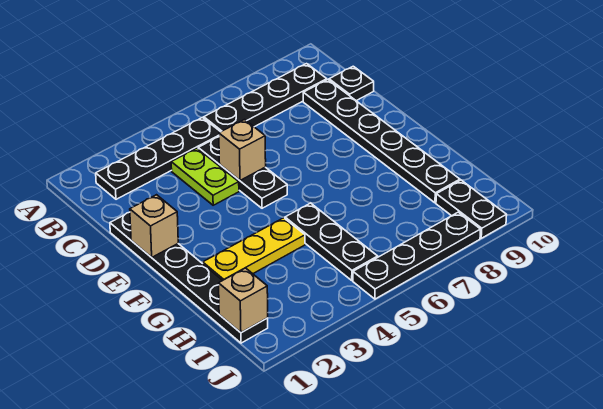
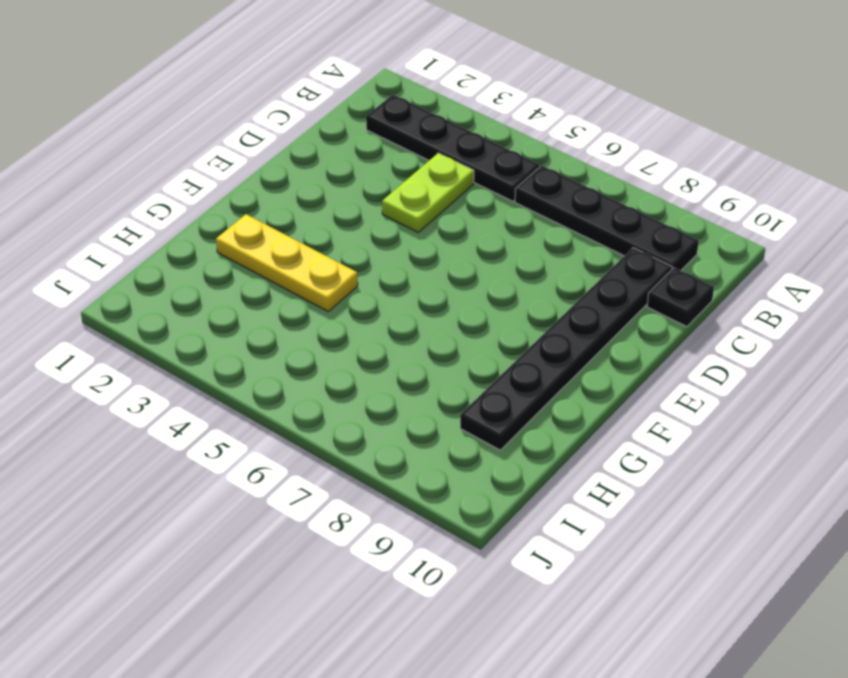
none -> black 1x3 plate [198,137,287,208]
none -> black 1x6 plate [110,212,268,343]
none -> black 1x3 plate [285,203,378,280]

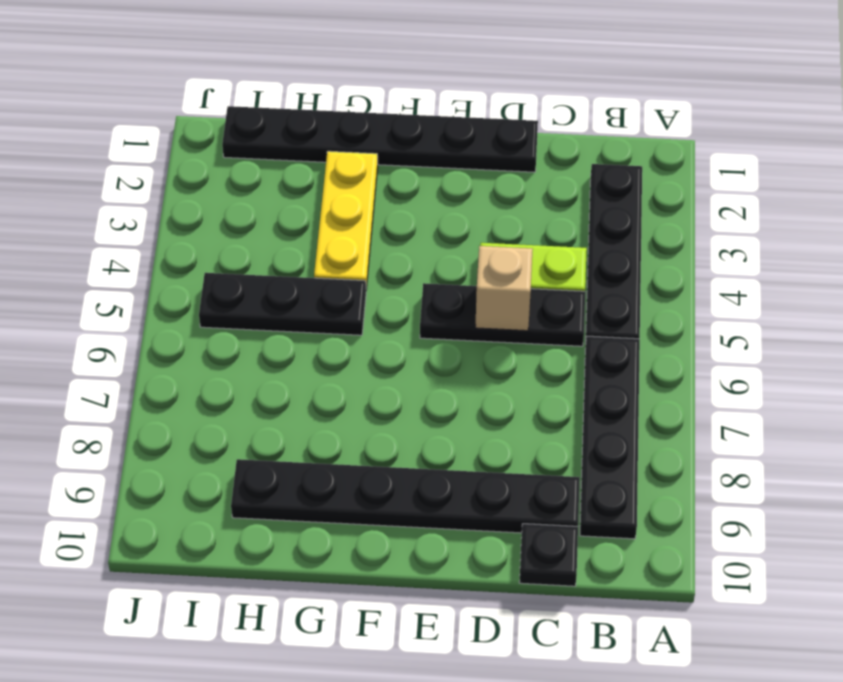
none -> black 1x2 plate [436,180,507,238]
none -> black 1x4 plate [353,212,481,299]
none -> tan 1x1 brick [130,195,178,257]

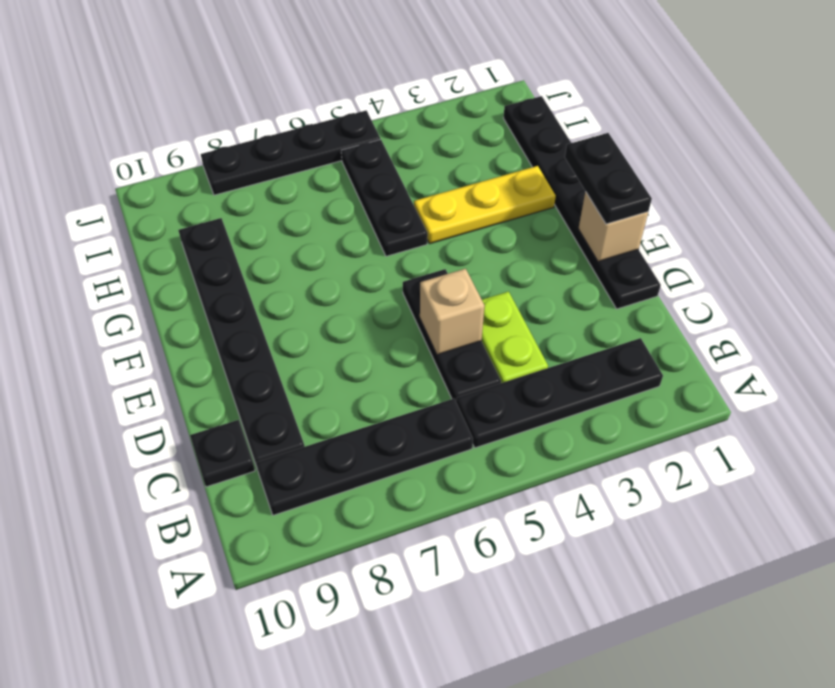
black 1x2 plate [565,133,652,224] -> black 1x2 plate moved to [436,180,507,238]
none -> tan 1x1 brick [219,268,268,333]

